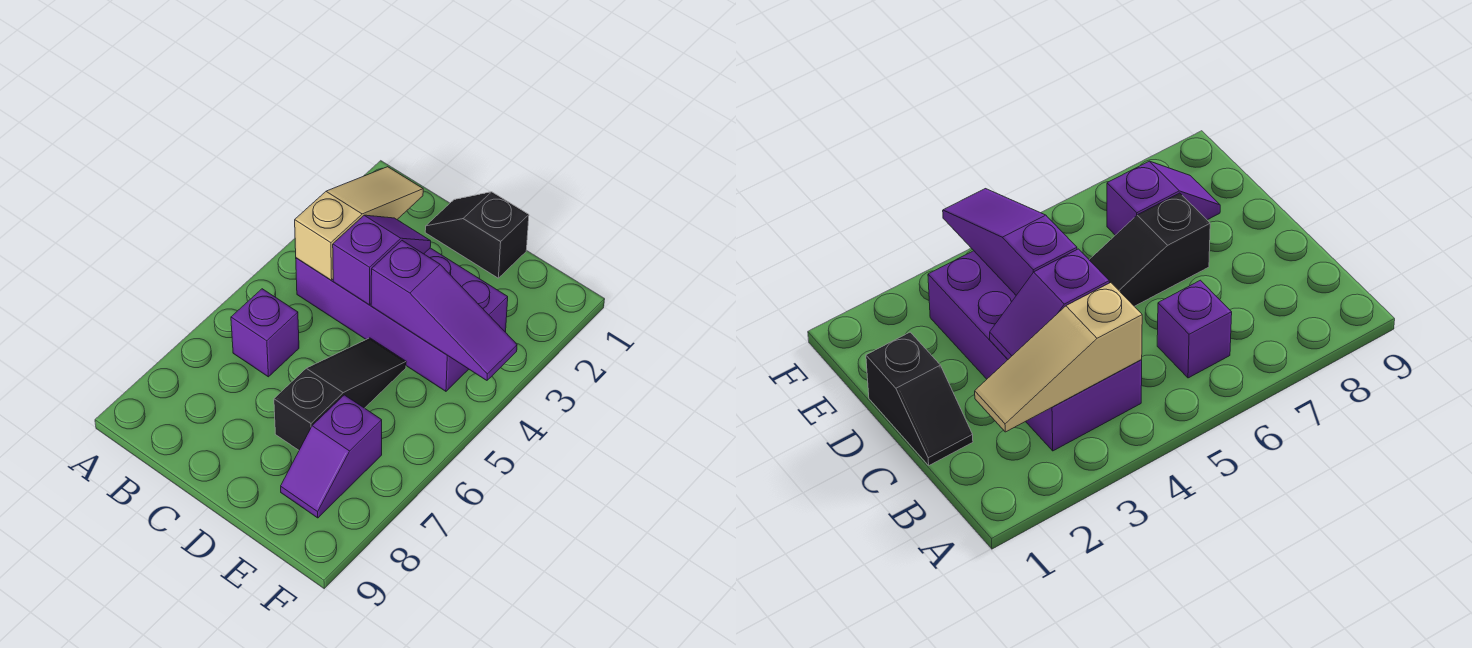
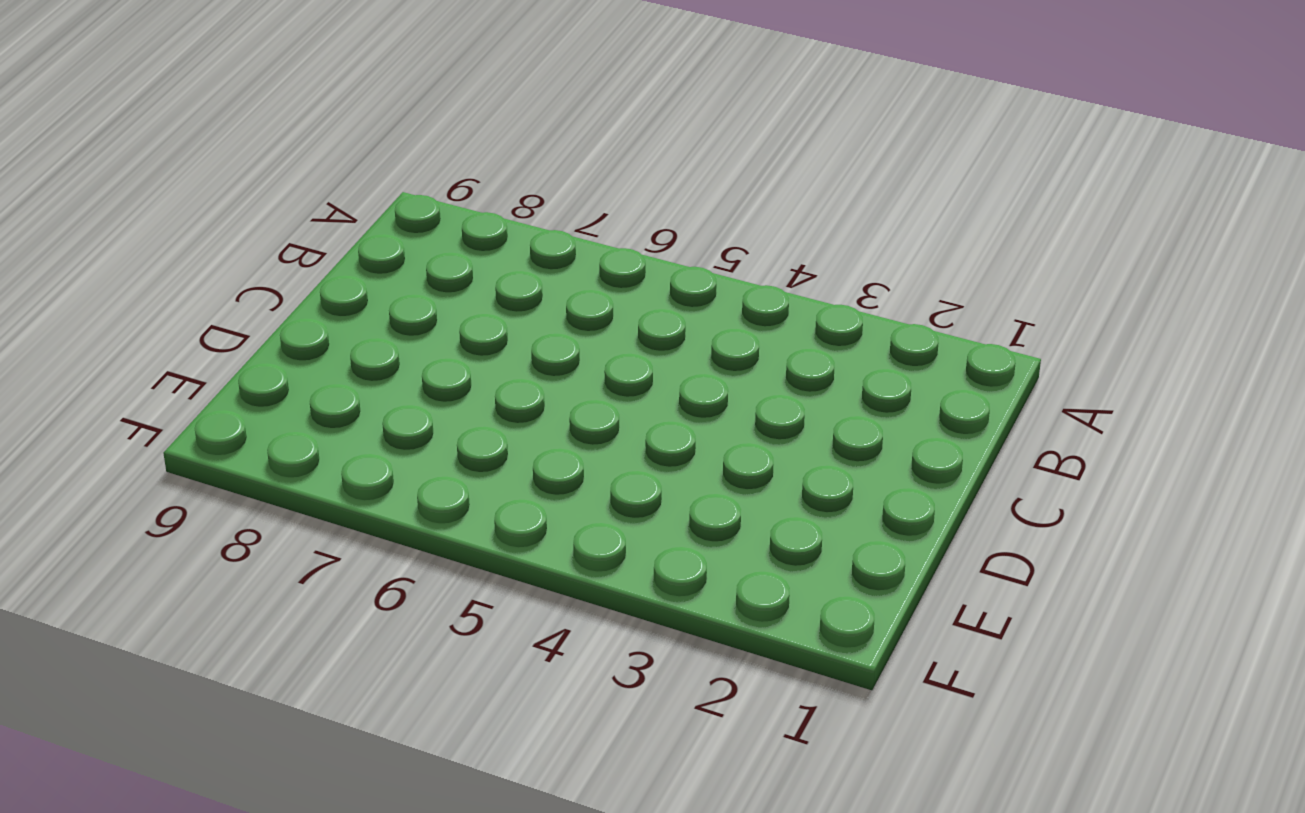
none -> purple 2x4 brick [296,248,508,391]
none -> purple 1x1 brick [231,289,299,377]

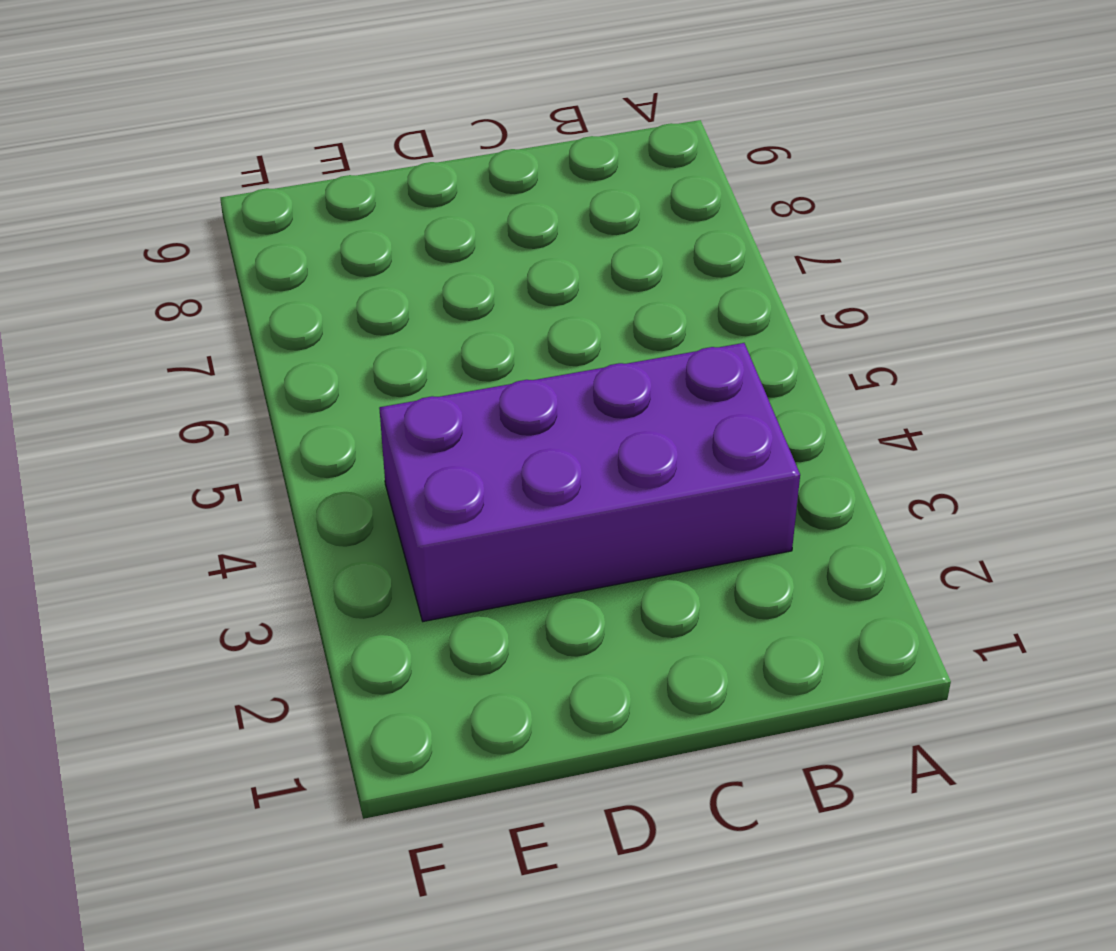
none -> purple 1x1 brick [231,289,299,377]
none -> black 1x2 slope [425,192,529,278]

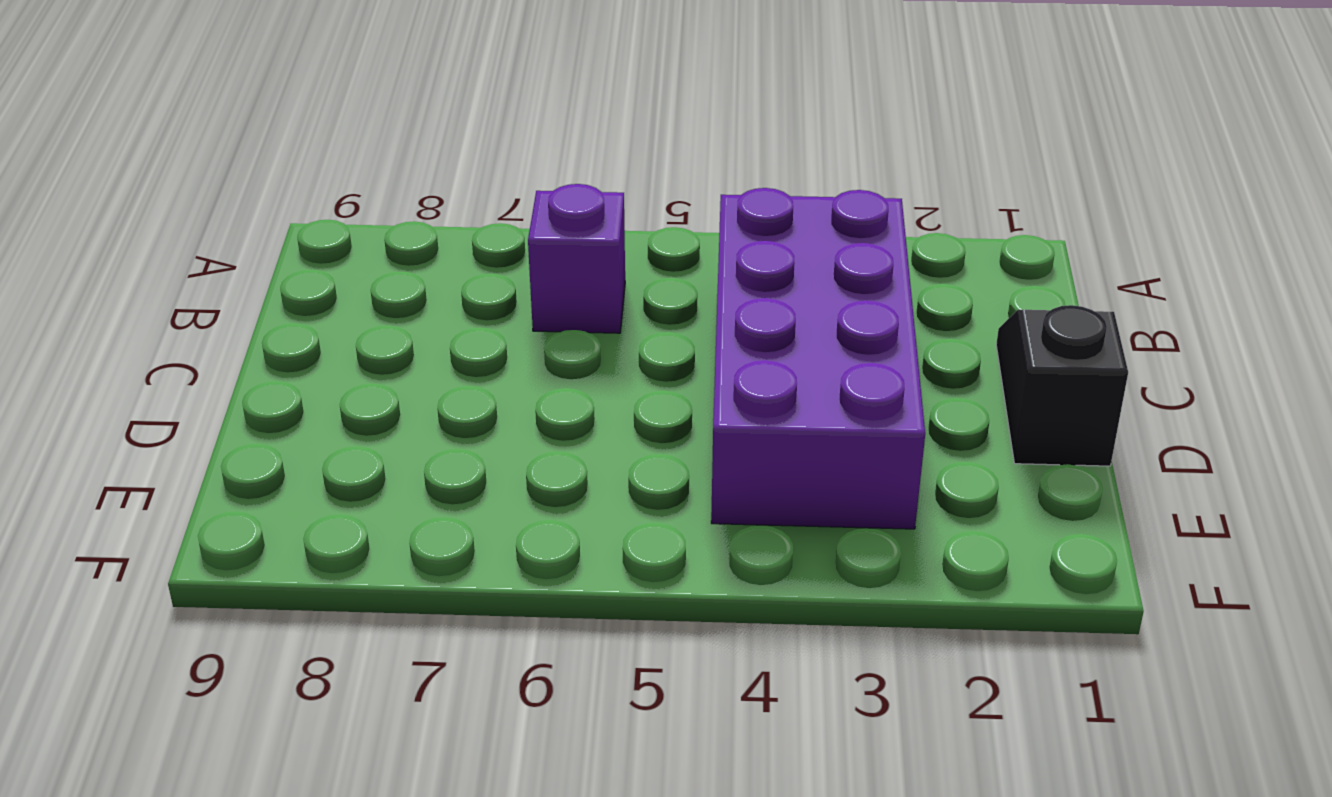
none -> black 1x3 slope [274,338,406,450]
none -> purple 1x2 slope [281,395,382,518]

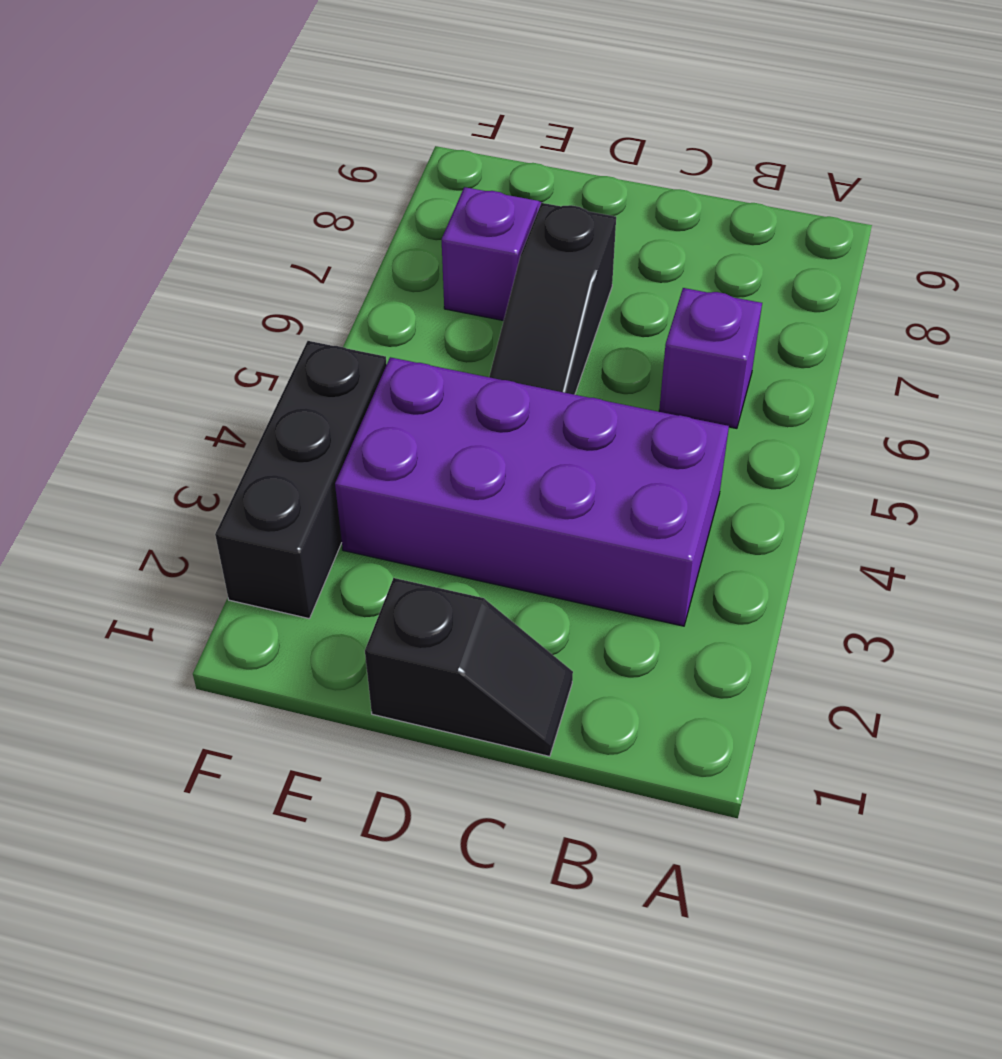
black 1x3 brick [215,341,387,619] -> none
none -> tan 1x3 slope [295,167,423,280]
none -> purple 1x2 slope [333,215,431,305]

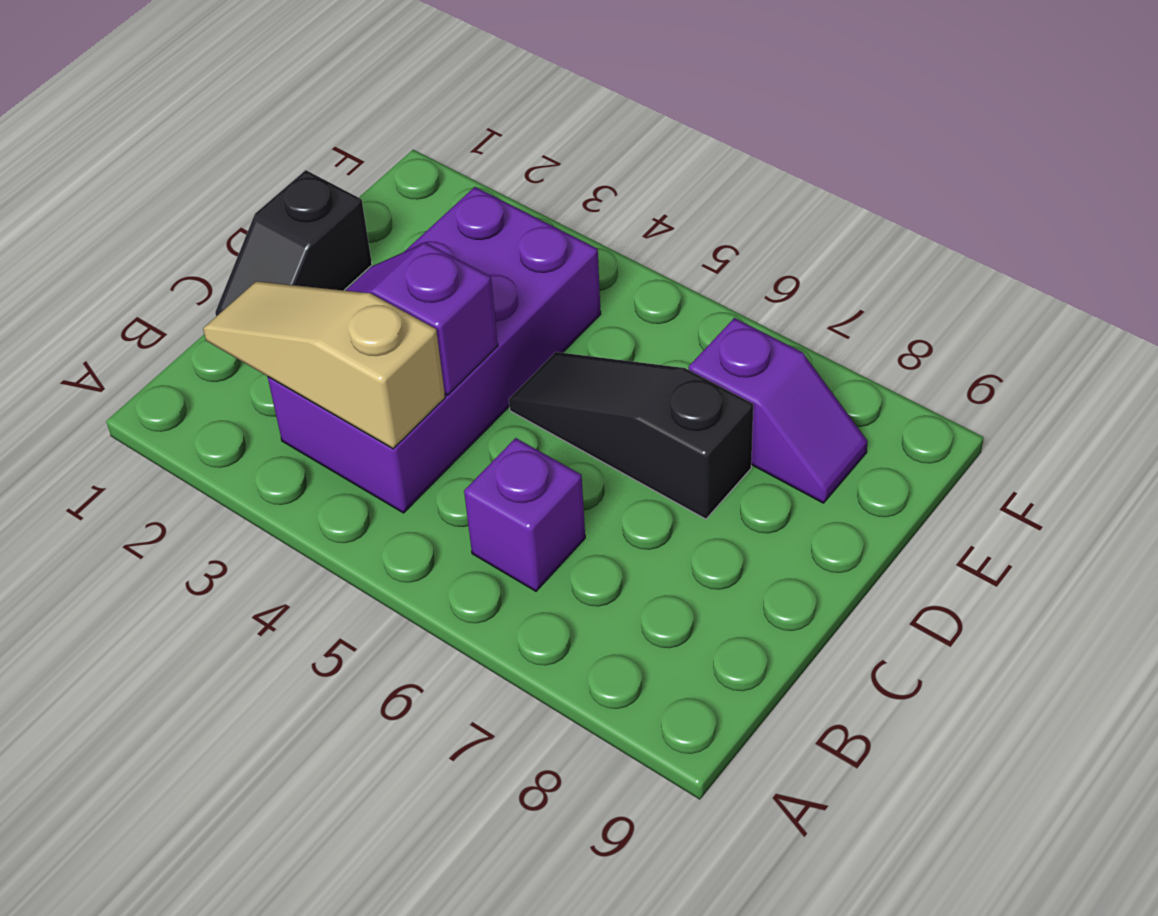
none -> purple 1x3 slope [371,241,517,380]

